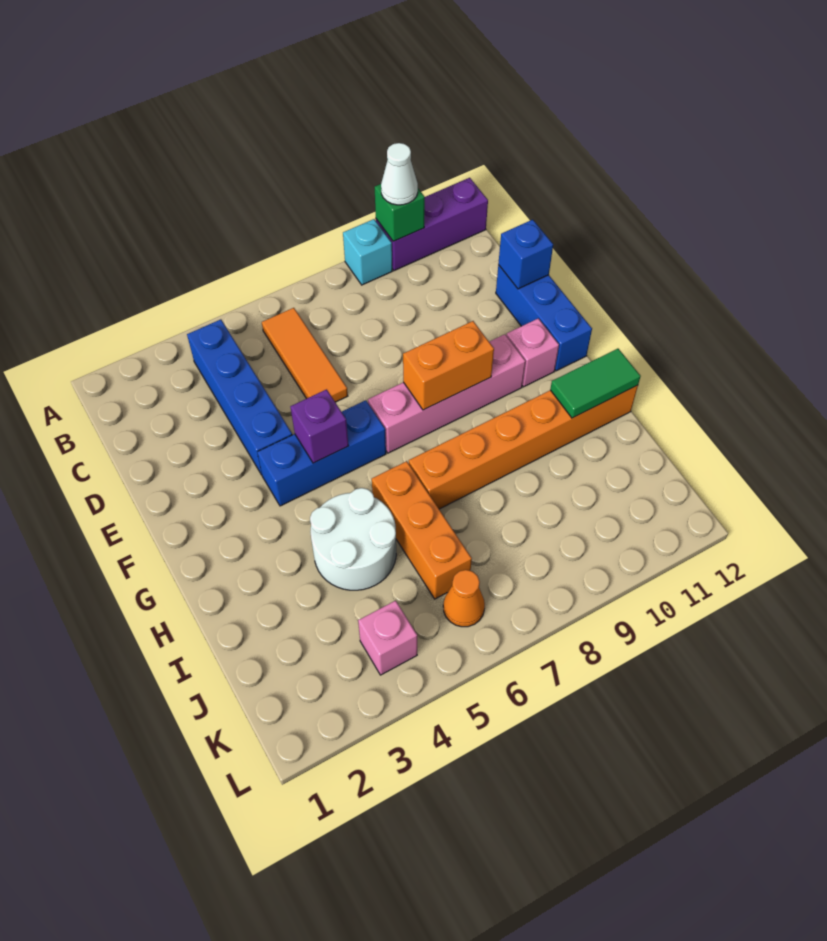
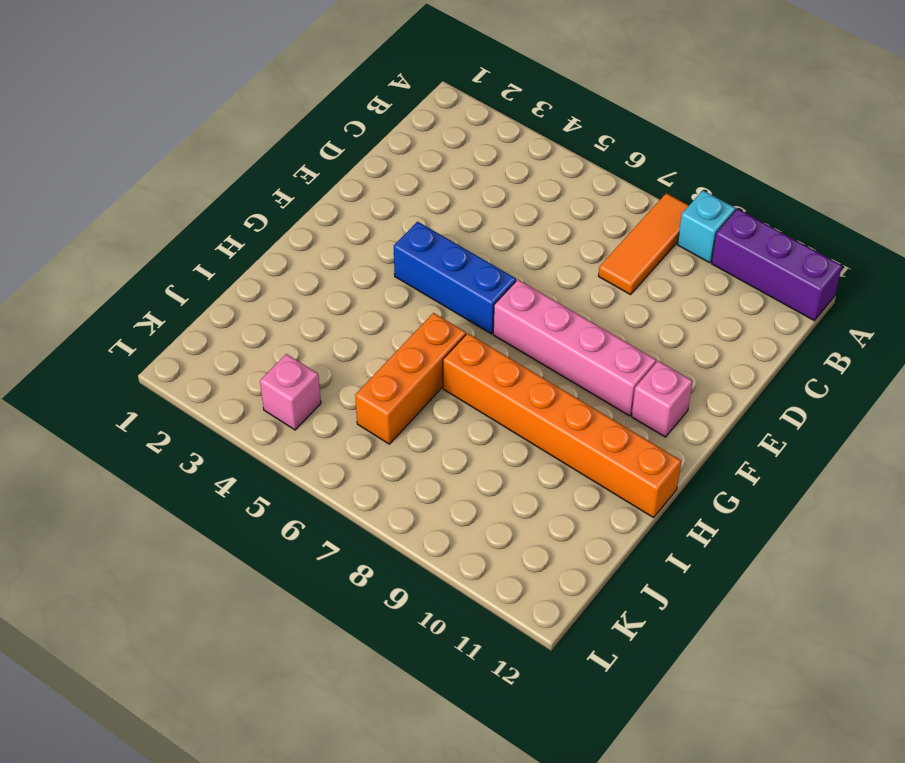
orange 1x3 tile [599,193,689,295] -> orange 1x3 tile moved to [262,308,348,402]
none -> blue 1x4 brick [187,319,292,475]
none -> blue 1x3 brick [496,265,592,371]
none -> white 2x2 round brick [310,488,396,590]

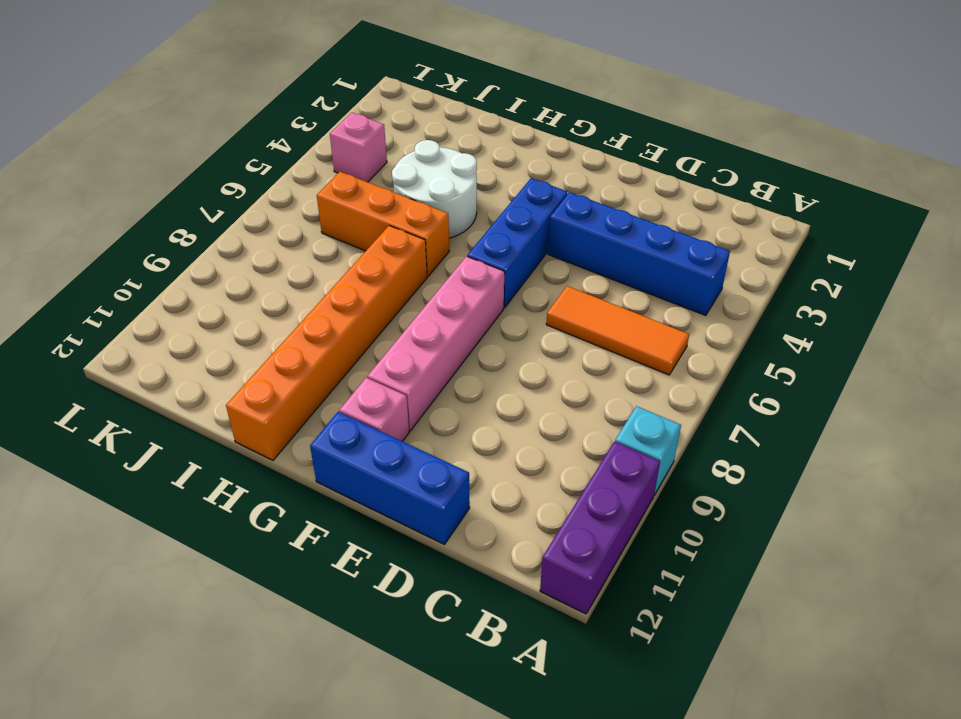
none -> orange 1x1 cone [443,570,485,627]
none -> green 1x1 brick [375,184,425,241]
none -> blue 1x1 brick [498,220,553,289]

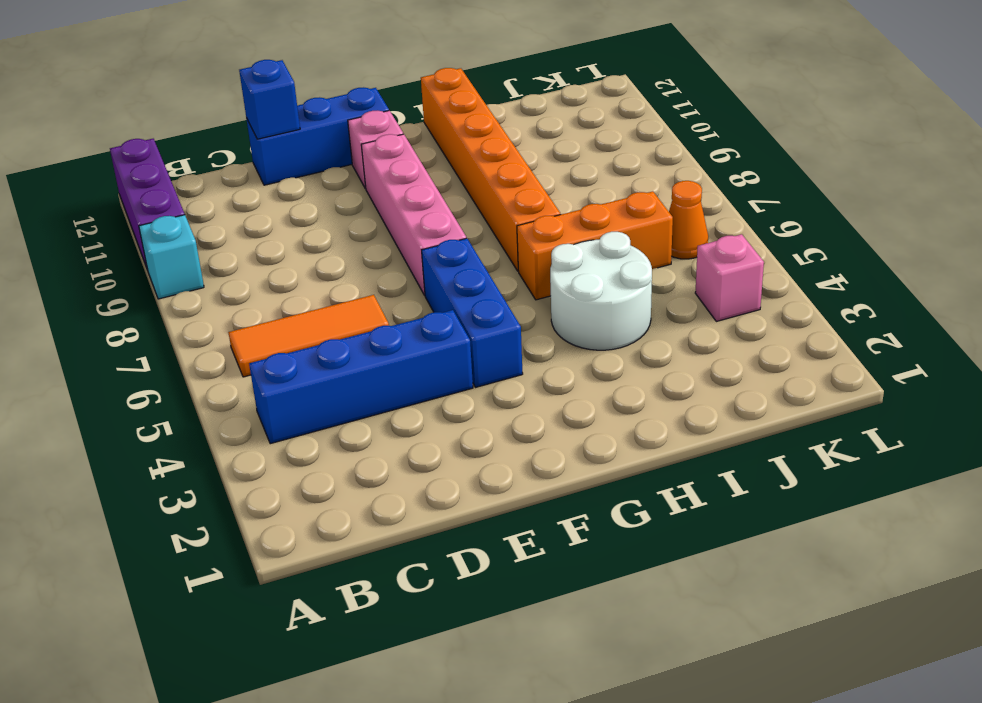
none -> green 1x1 brick [375,184,425,241]
none -> purple 1x1 brick [290,389,348,463]
none -> orange 1x2 brick [403,321,494,410]

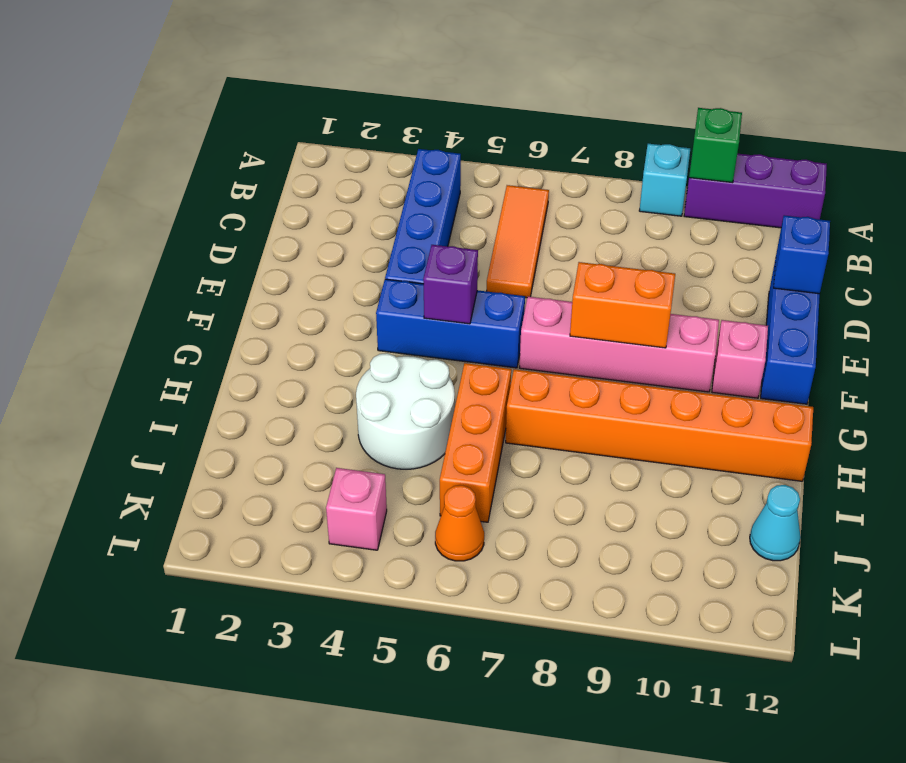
cyan 1x1 cone [750,485,801,561] -> none
none -> green 1x2 tile [550,349,641,418]
none -> white 1x1 cone [381,143,418,205]

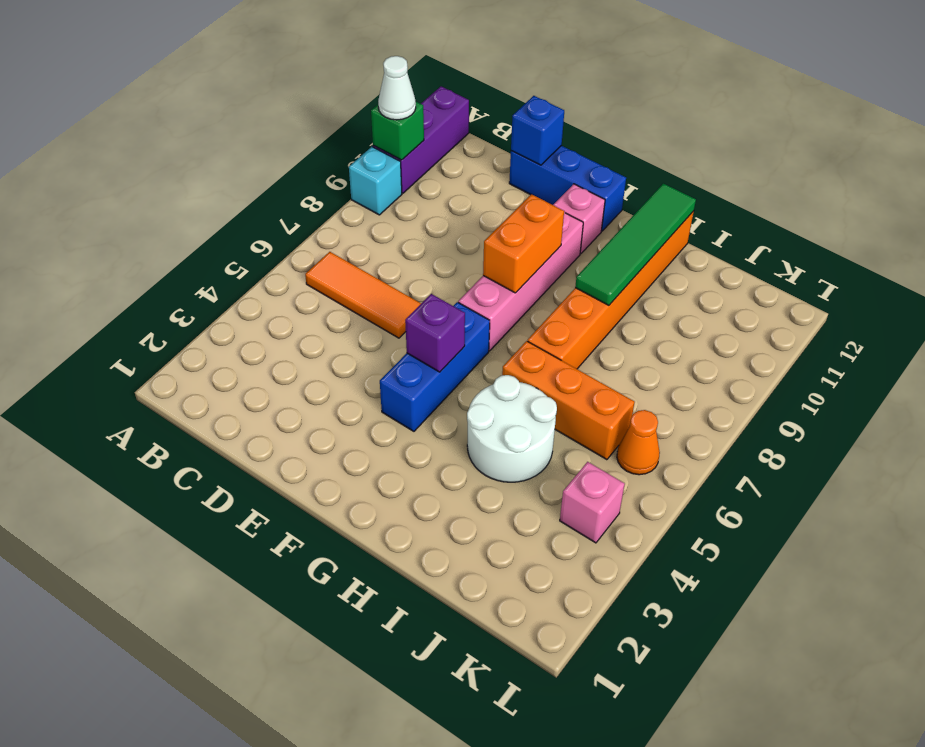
green 1x4 tile [575,183,696,305] -> green 1x2 tile [550,349,641,418]
none -> blue 1x4 brick [187,319,292,475]

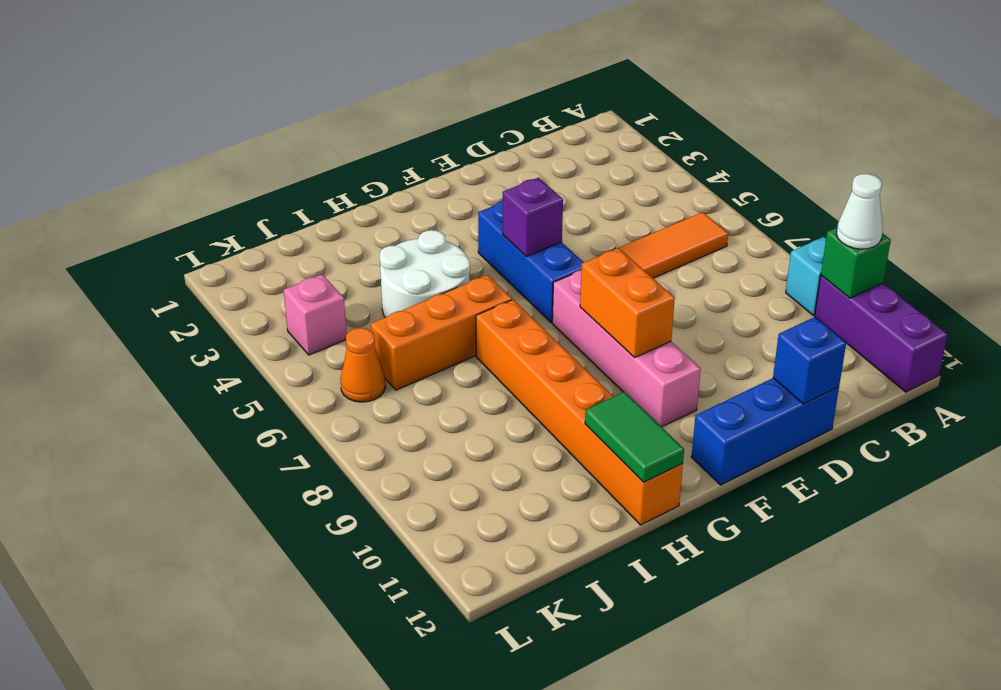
none -> blue 1x4 brick [187,319,292,475]
none -> pink 1x1 brick [506,318,559,387]

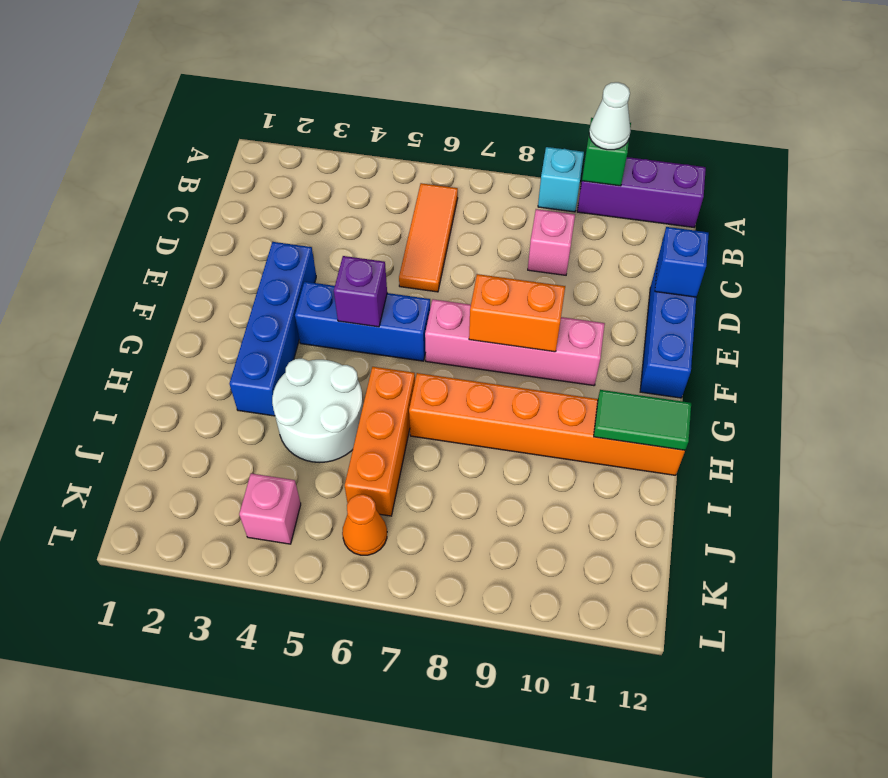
pink 1x1 brick [528,209,575,275] -> pink 1x1 brick moved to [506,318,559,387]
blue 1x4 brick [229,242,316,416] -> blue 1x4 brick moved to [187,319,292,475]

